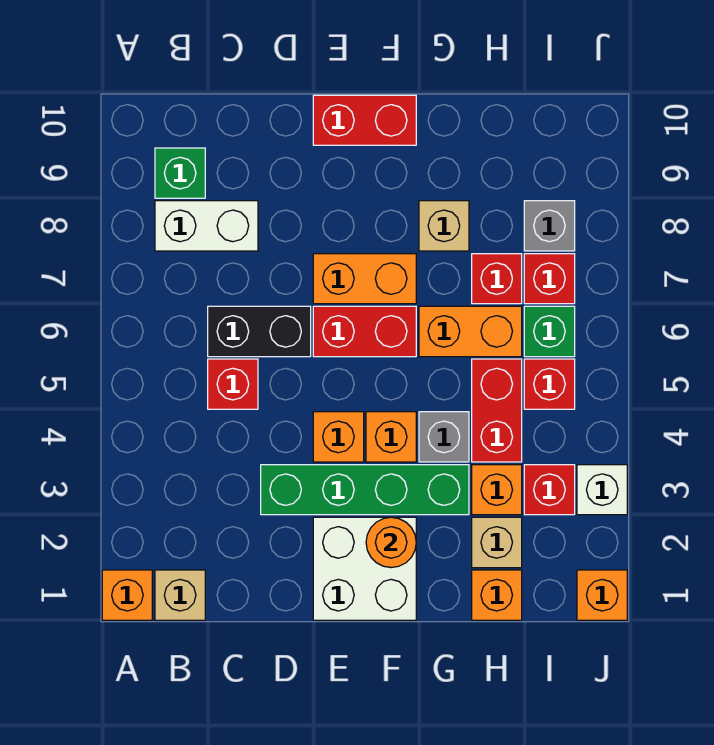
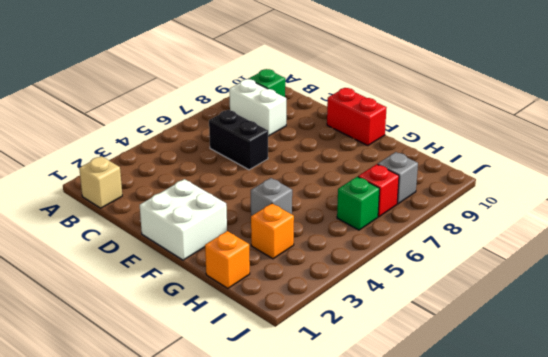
none -> orange 1x1 brick [102,570,152,620]
none -> red 1x1 brick [208,359,258,409]
none -> green 1x4 brick [261,465,469,515]

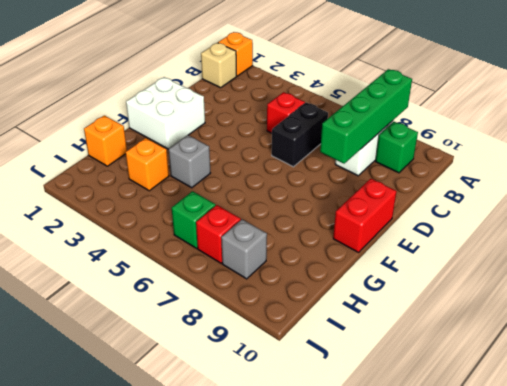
green 1x4 brick [320,69,412,163] -> green 1x4 brick moved to [261,465,469,515]
none -> orange 1x1 brick [313,412,364,462]
none -> red 1x2 brick [313,306,416,357]
none -> orange 1x2 brick [313,254,416,304]

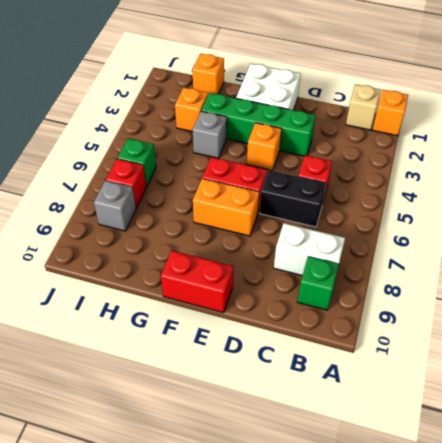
none -> orange 1x1 brick [366,412,416,462]
none -> orange 1x2 brick [419,306,522,357]
none -> tan 1x1 brick [419,201,469,251]

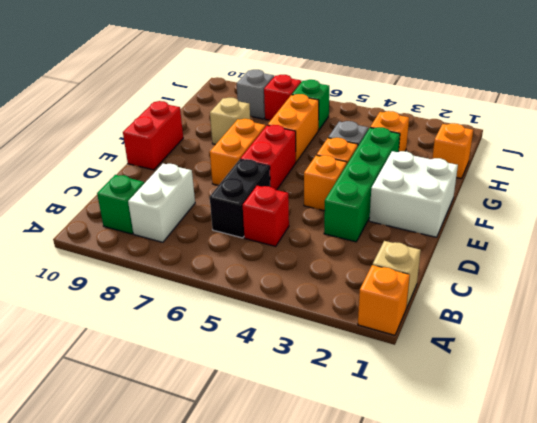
none -> tan 1x1 brick [472,517,522,568]
none -> red 1x2 brick [472,359,522,462]
none -> red 1x1 brick [472,254,522,304]

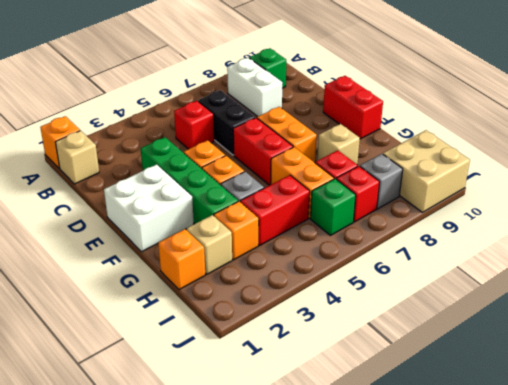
tan 2x2 brick [383,130,470,212] -> none
none -> red 1x1 brick [524,465,575,515]
none -> red 1x1 brick [524,359,575,409]
none -> orange 1x1 brick [577,570,627,620]

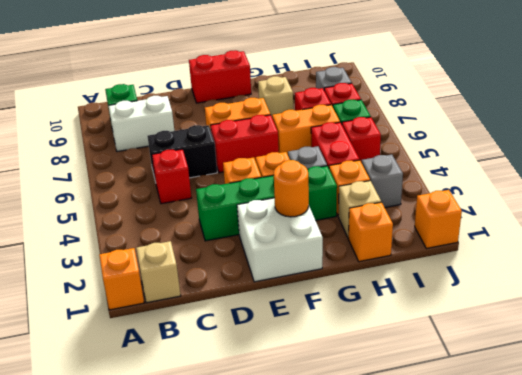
grey 1x1 brick [362,155,403,207] -> red 1x1 brick [524,465,575,515]
none -> white 1x1 brick [577,465,627,515]

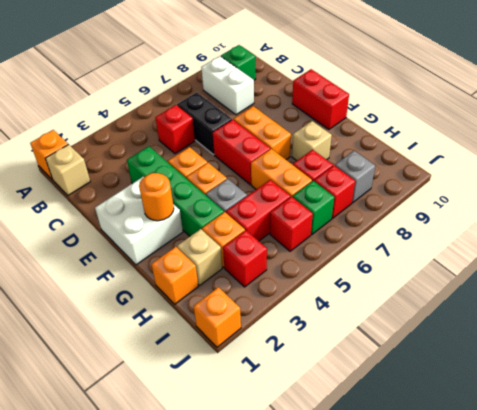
none -> white 1x1 brick [577,465,627,515]

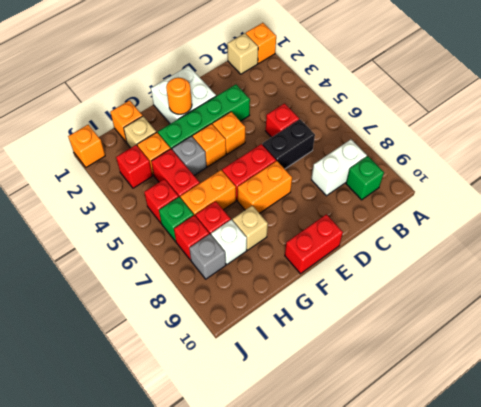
white 1x1 brick [211,220,247,264] -> white 1x1 brick moved to [577,465,627,515]

